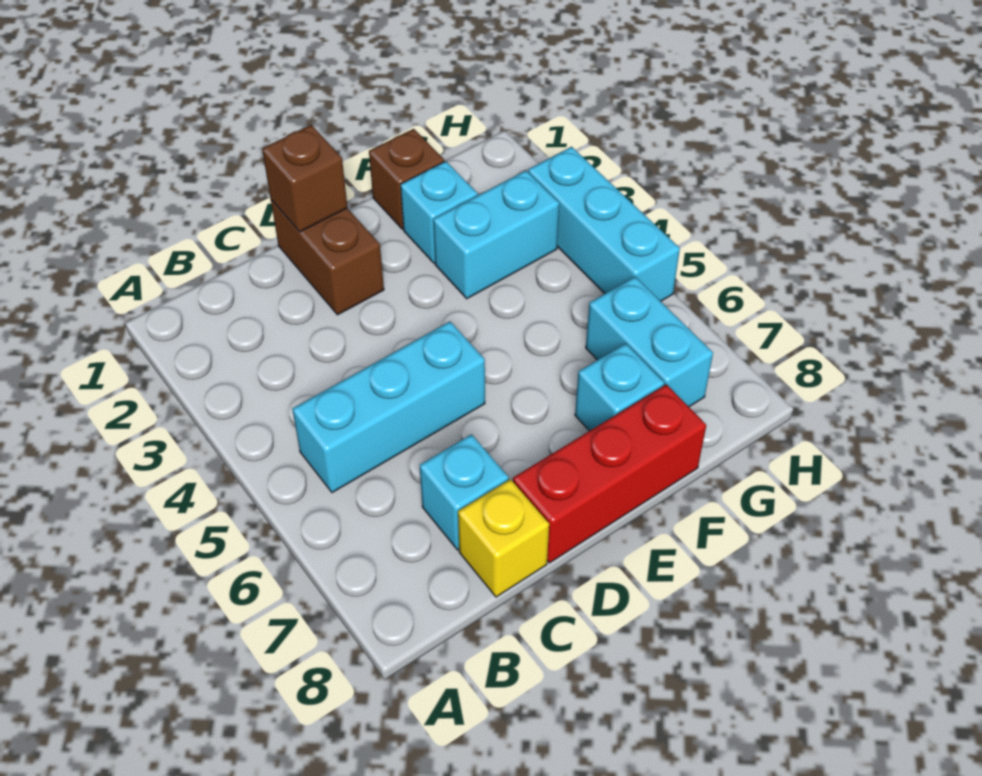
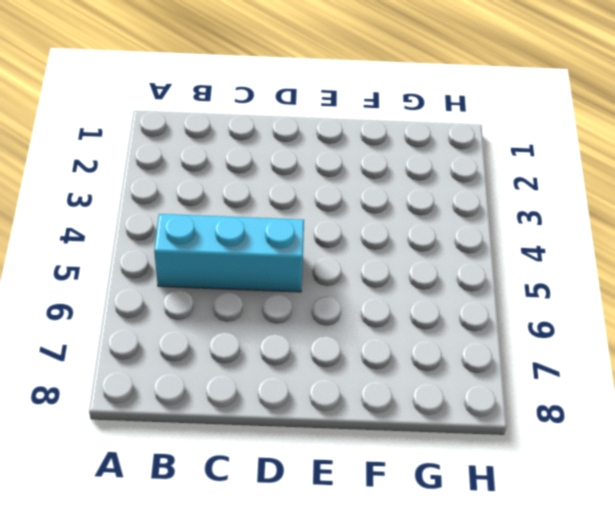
none -> cyan 1x1 brick [420,434,509,550]
none -> yellow 1x1 brick [458,479,549,597]
none -> brown 1x2 brick [271,200,384,315]

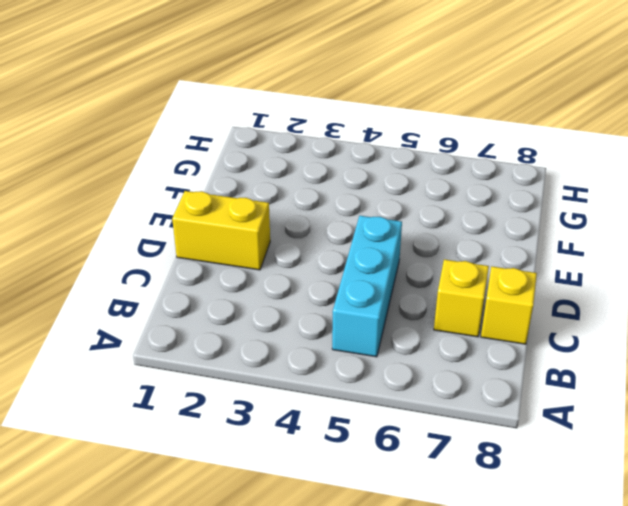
yellow 1x1 brick [434,259,489,337] -> cyan 1x1 brick [420,434,509,550]
yellow 1x2 brick [172,191,270,270] -> brown 1x2 brick [271,200,384,315]
none -> red 1x3 brick [513,384,706,563]
none -> brown 1x1 brick [369,129,444,229]
none -> cyan 1x1 brick [401,161,478,263]

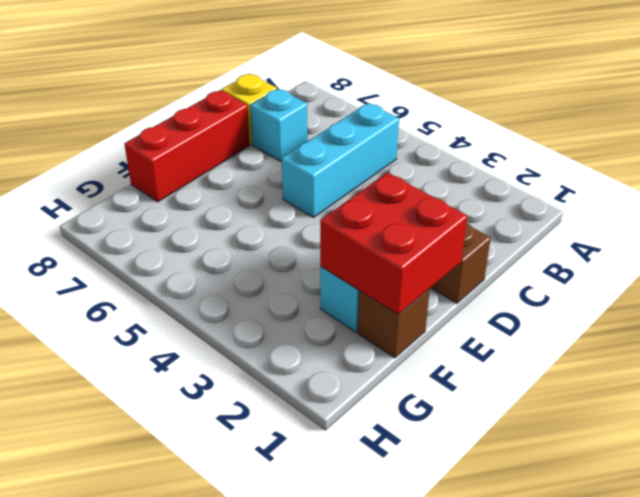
red 2x2 brick [320,173,467,315] -> none
none -> cyan 1x2 brick [433,171,559,299]
none -> cyan 1x1 brick [575,344,664,431]
none -> cyan 1x2 brick [586,277,713,407]

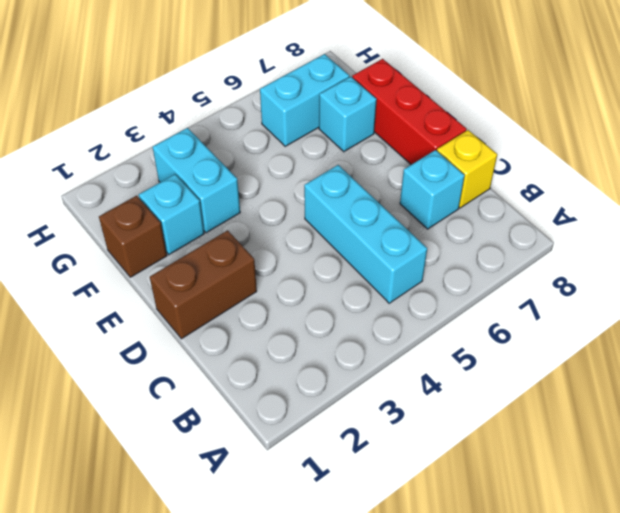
none -> cyan 1x3 brick [528,147,680,301]
none -> brown 1x1 brick [262,125,348,232]

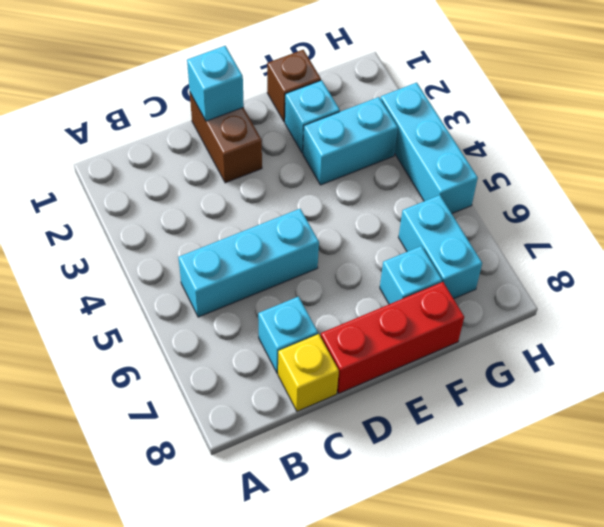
cyan 1x1 brick [187,46,244,121] -> brown 1x1 brick [262,125,348,232]

